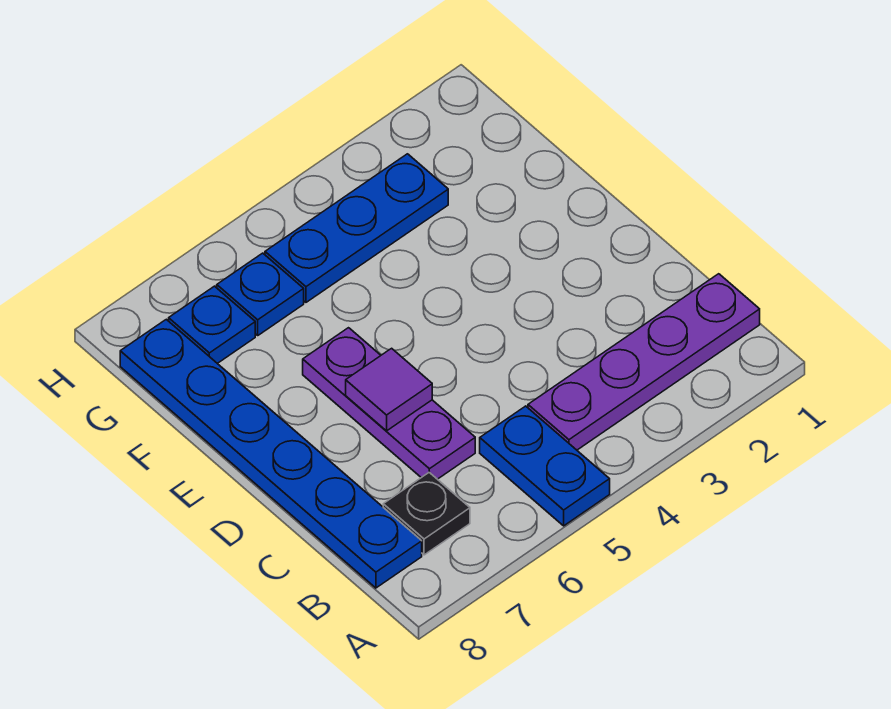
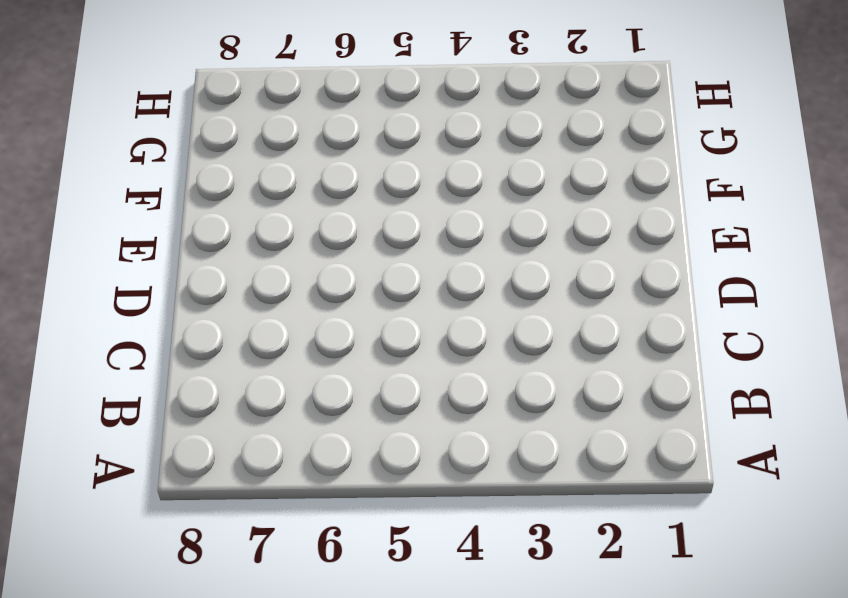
none -> blue 1x2 plate [480,406,610,526]
none -> purple 1x4 plate [528,274,760,450]

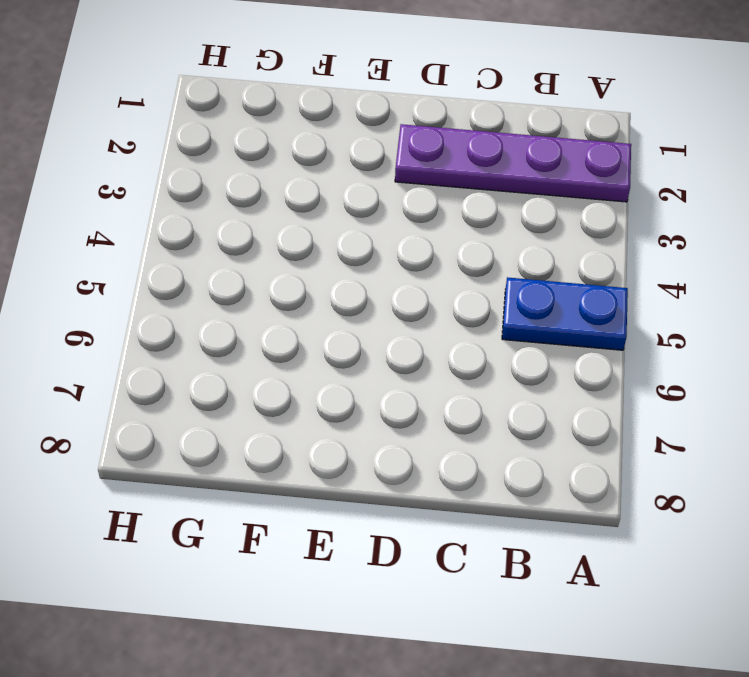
purple 1x4 plate [395,124,631,202] -> purple 1x4 plate turned to [528,274,760,450]
none -> black 1x1 plate [383,472,470,555]
none -> blue 1x6 plate [120,319,422,588]

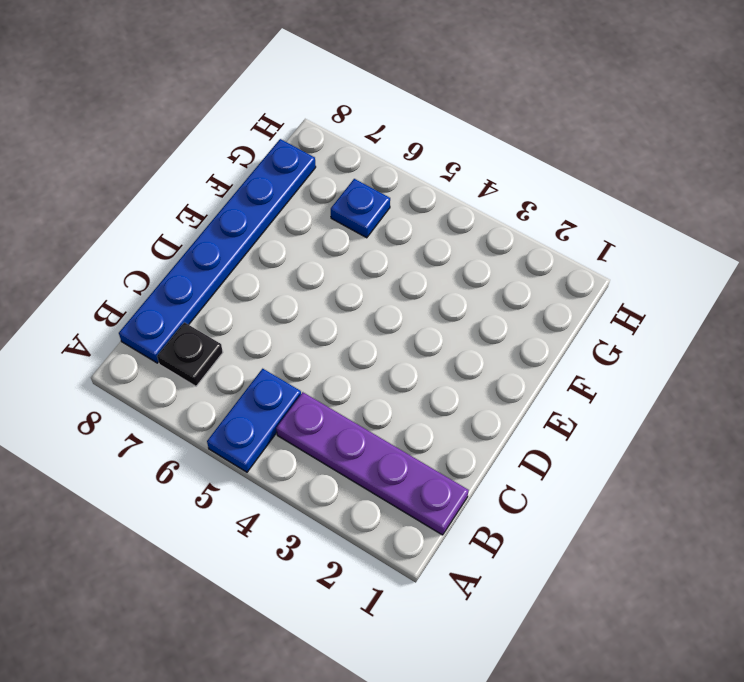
none -> purple 1x3 plate [303,328,475,479]
none -> blue 1x3 plate [265,154,448,302]

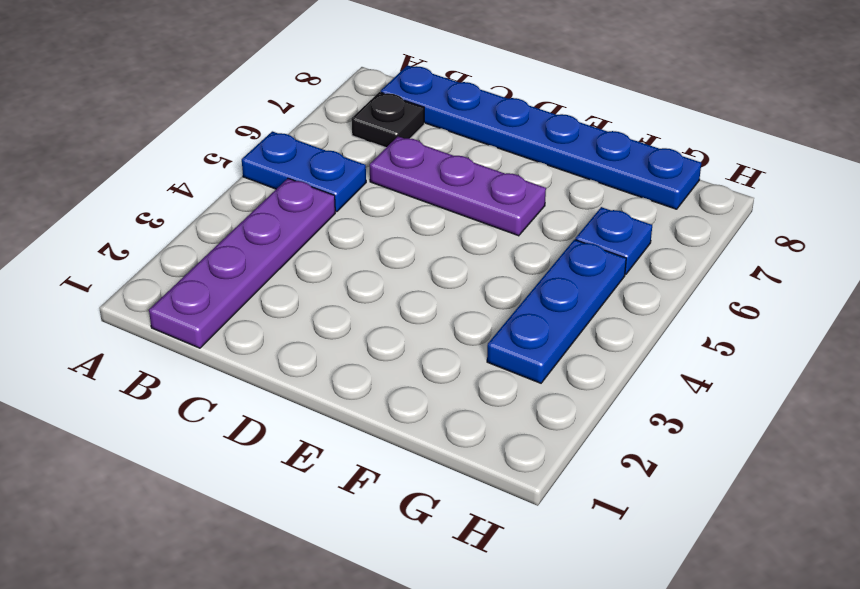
none -> blue 1x1 plate [169,286,255,363]
none -> purple 1x1 tile [346,348,432,431]

